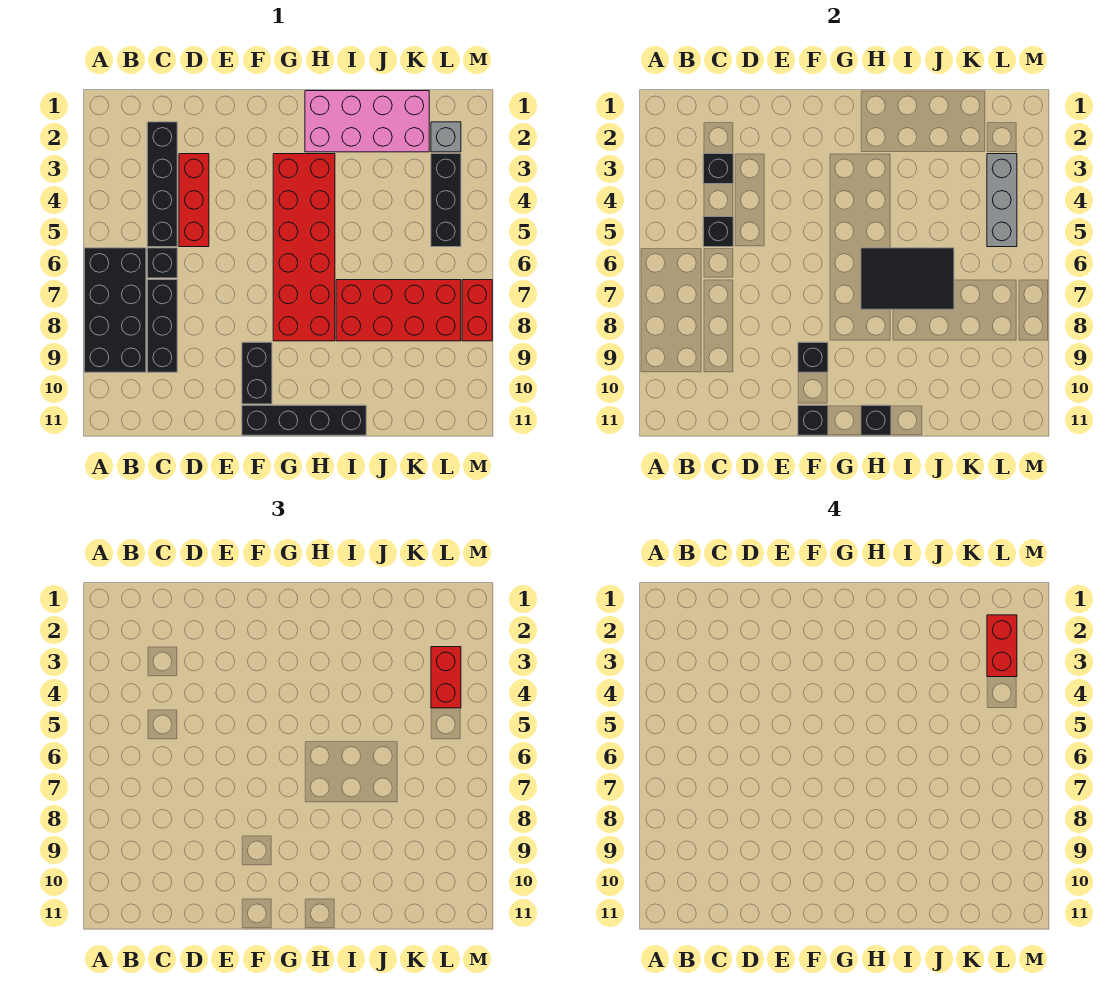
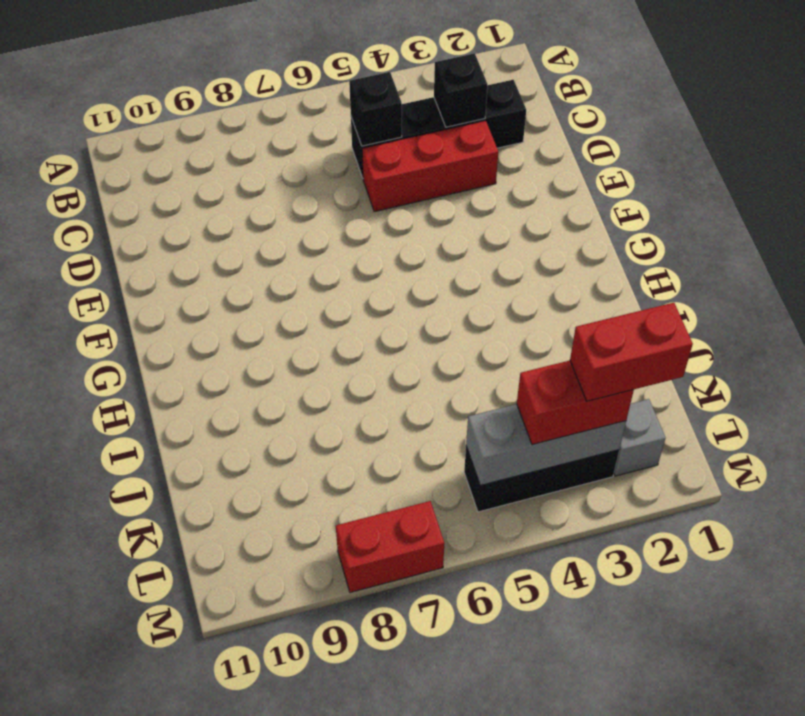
none -> black 2x4 brick [84,248,146,372]
none -> black 1x1 brick [147,248,177,278]
none -> black 1x3 brick [147,280,177,372]

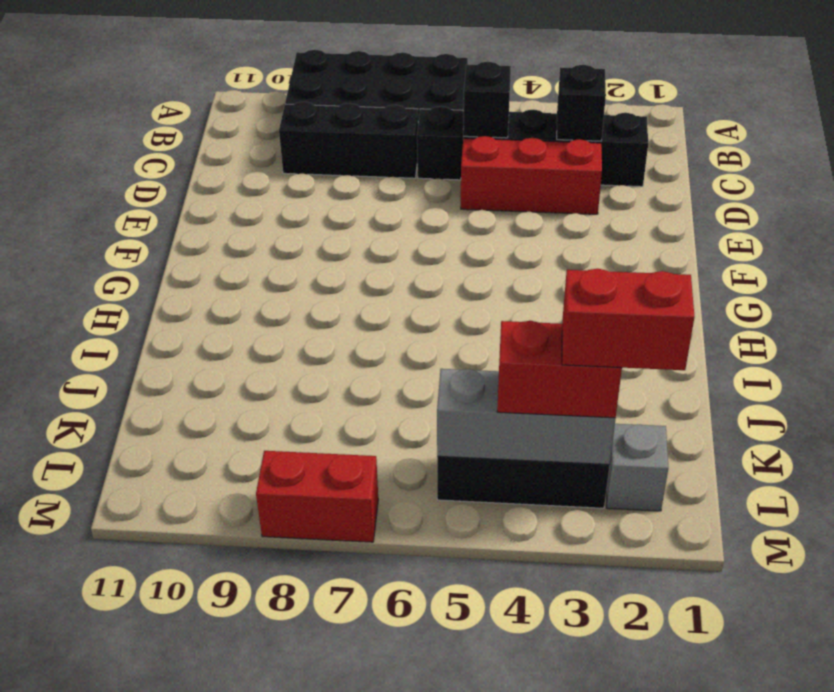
none -> black 1x2 brick [242,342,272,404]
none -> black 1x4 brick [242,405,366,435]
none -> red 2x6 brick [273,154,335,341]

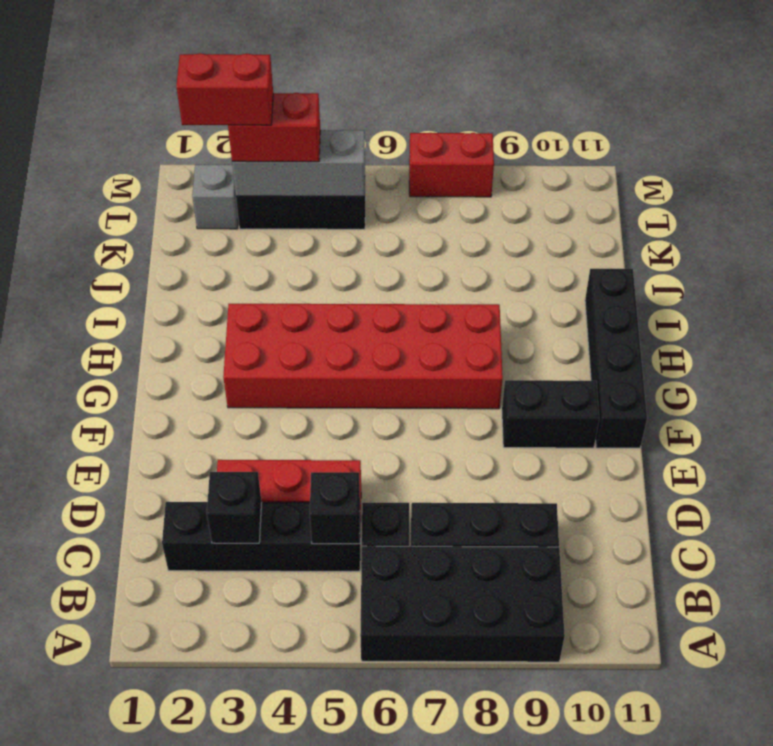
none -> pink 2x4 brick [305,91,429,152]
none -> red 2x4 brick [336,280,461,341]
none -> black 1x1 brick [798,342,828,372]

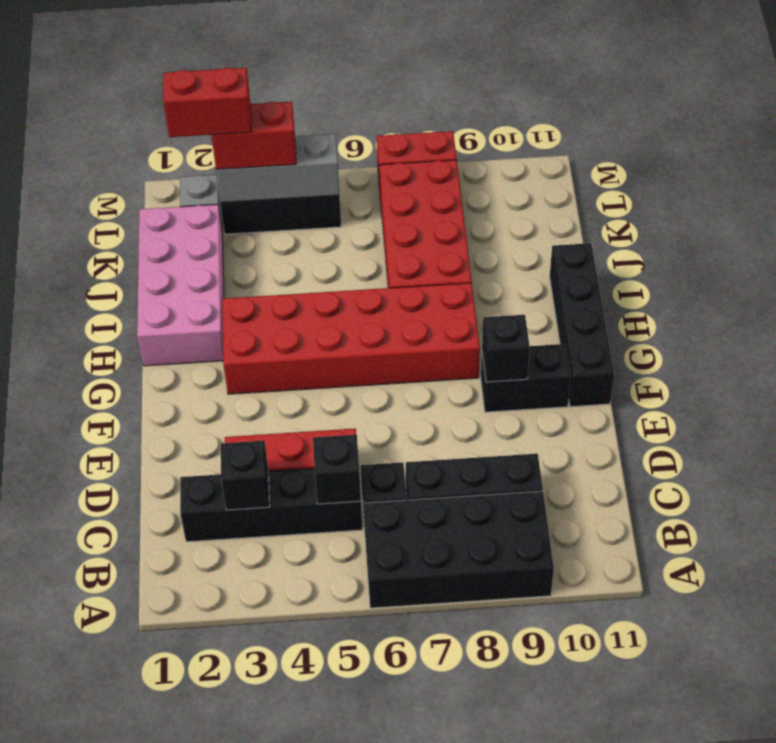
none -> black 1x1 brick [798,405,828,435]
none -> black 2x3 tile [861,248,954,309]
none -> black 1x1 brick [861,405,891,435]

